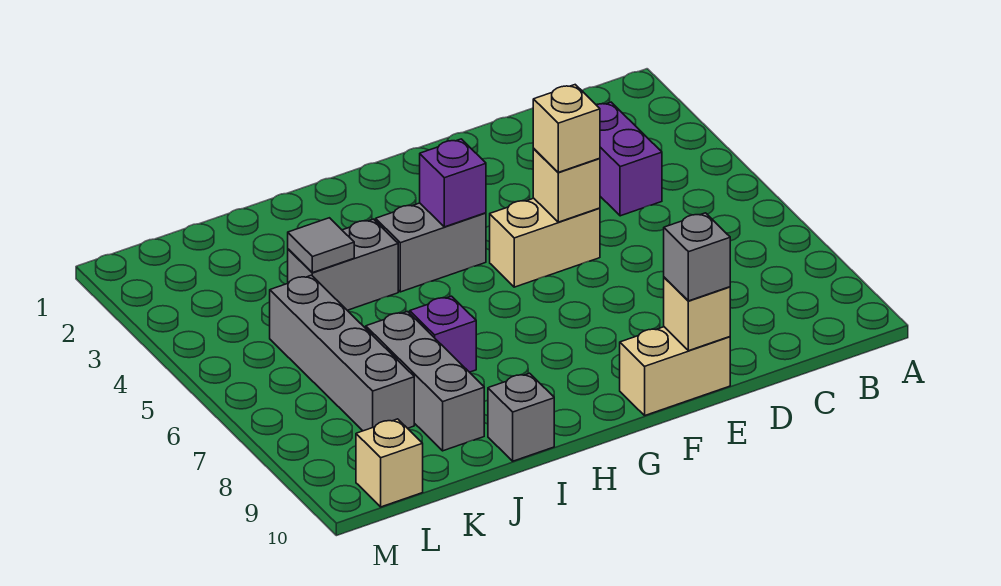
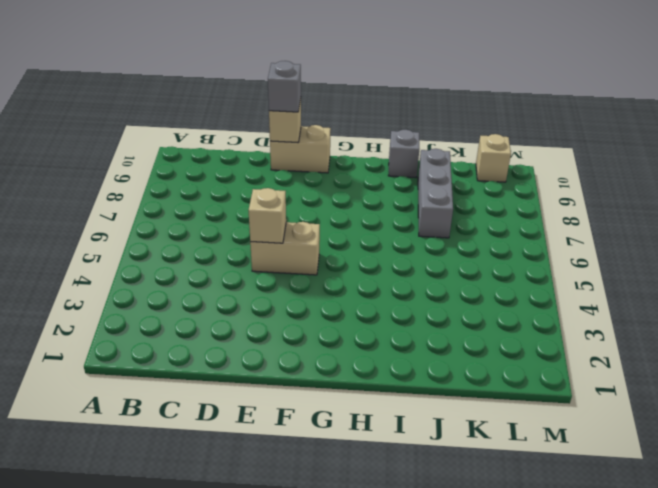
none -> purple 1x2 brick [597,102,662,216]
none -> grey 1x2 brick [376,203,486,292]
none -> grey 1x2 brick [288,219,398,310]

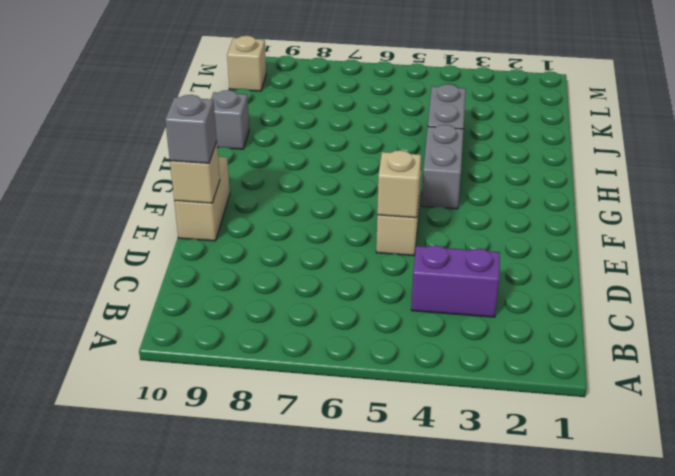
none -> purple 1x1 brick [410,296,476,372]
none -> grey 1x3 brick [366,312,484,451]
none -> grey 1x4 brick [270,275,414,431]

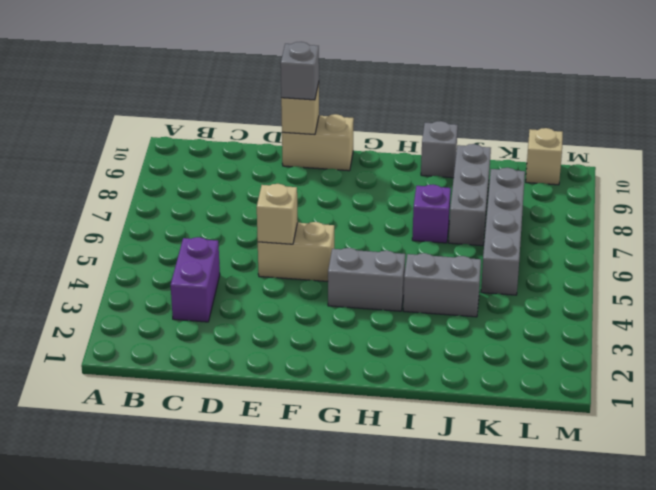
none -> purple 1x1 brick [420,139,486,227]
none -> grey 1x1 tile [288,218,354,273]
none -> tan 1x1 brick [533,85,600,172]

